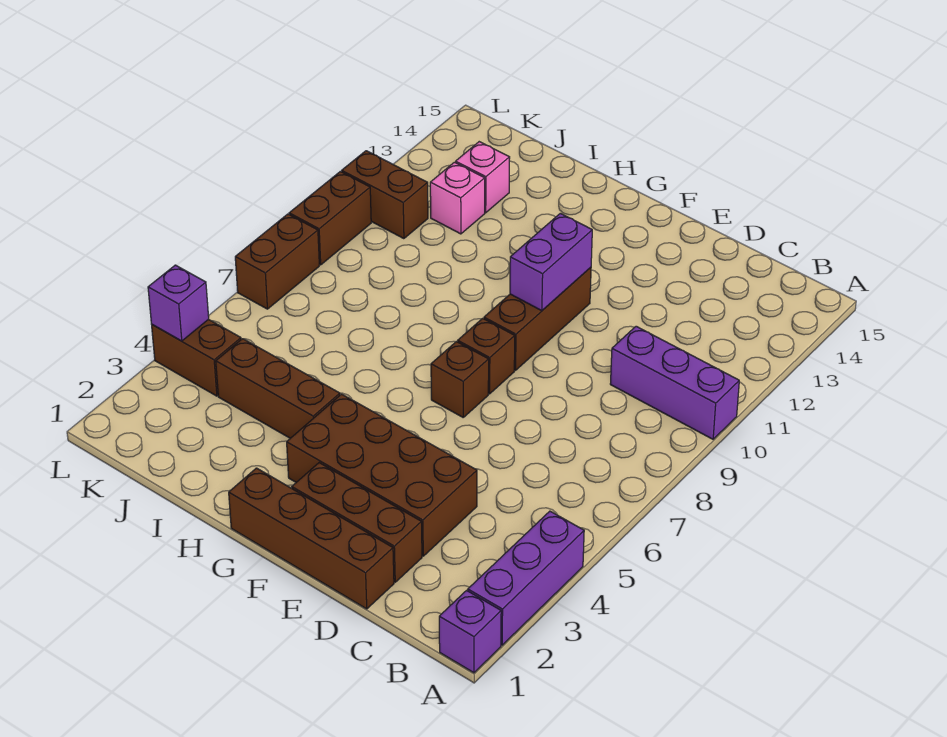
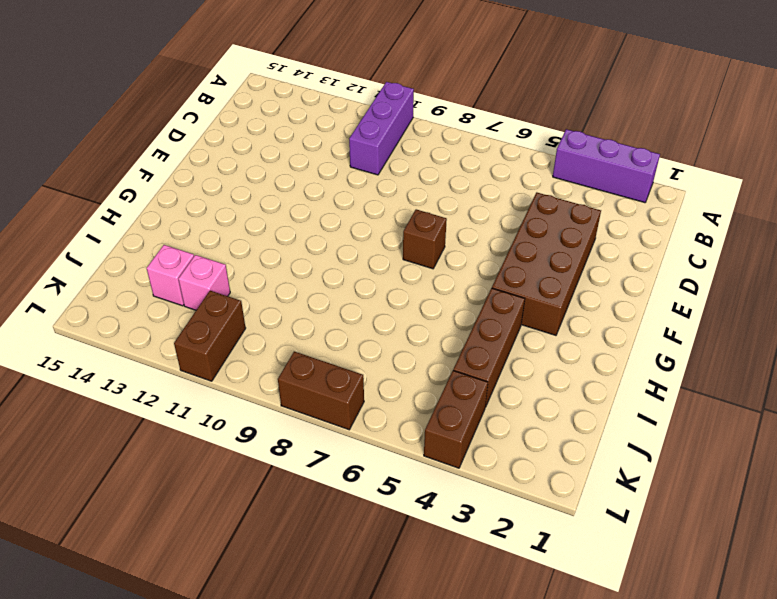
none -> purple 1x1 brick [439,590,501,673]
none -> brown 1x4 brick [229,468,394,609]
none -> brown 1x3 brick [292,463,422,582]

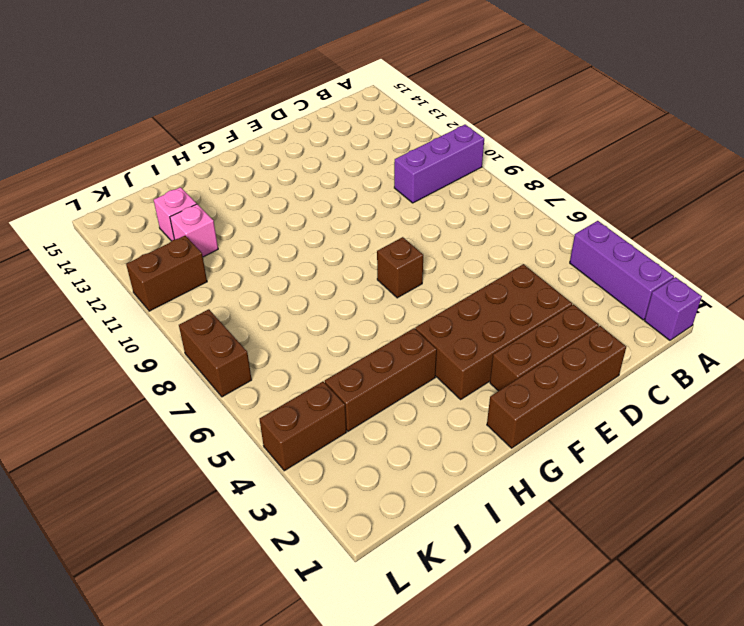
none -> brown 1x1 brick [458,318,515,394]
none -> brown 1x3 brick [484,267,591,370]
none -> brown 1x2 brick [289,171,371,265]

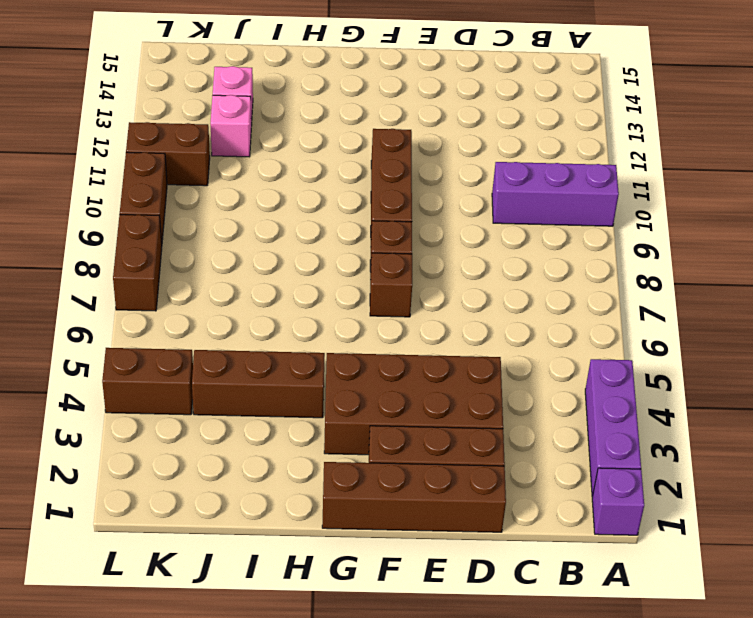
none -> purple 1x2 brick [510,213,592,311]
none -> purple 1x1 brick [148,265,209,341]

